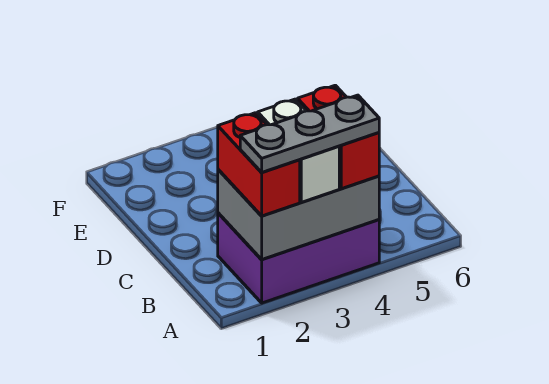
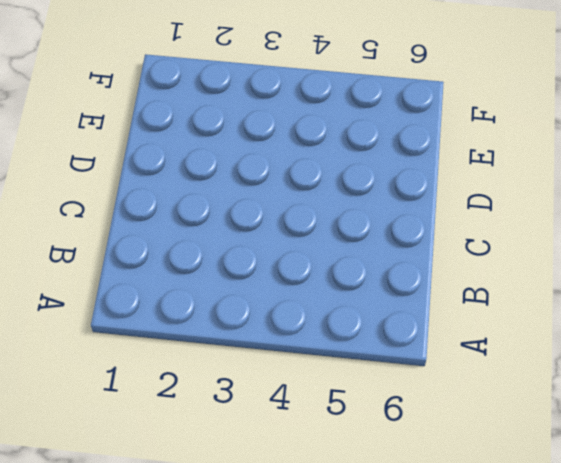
none -> purple 2x3 brick [218,213,379,303]
none -> grey 2x3 brick [218,170,379,260]

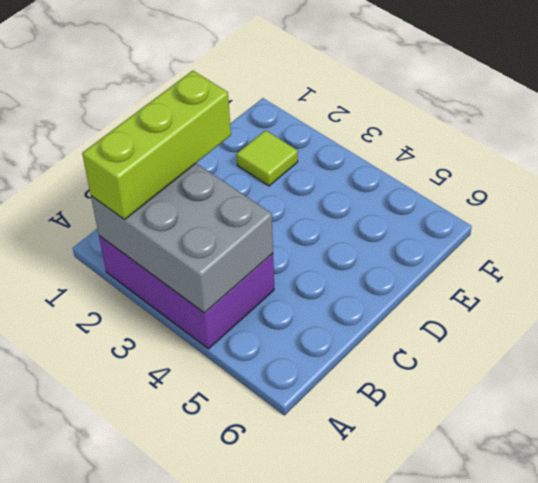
lime 1x3 brick [82,71,231,220] -> red 1x2 brick [218,113,300,216]
lime 1x1 tile [237,130,298,186] -> none
none -> white 1x2 brick [258,99,339,202]
none -> red 1x2 brick [298,85,379,189]

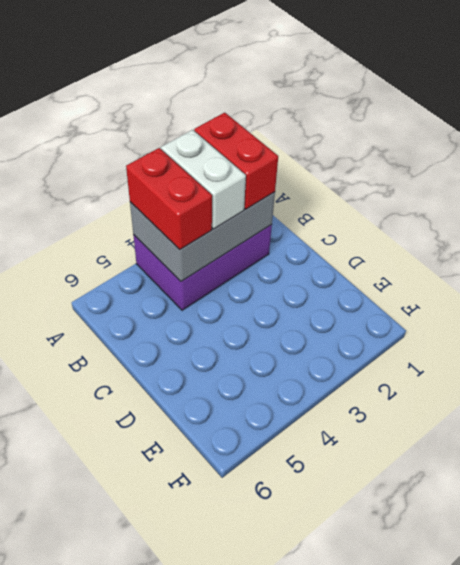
none -> grey 1x3 plate [240,95,379,172]

